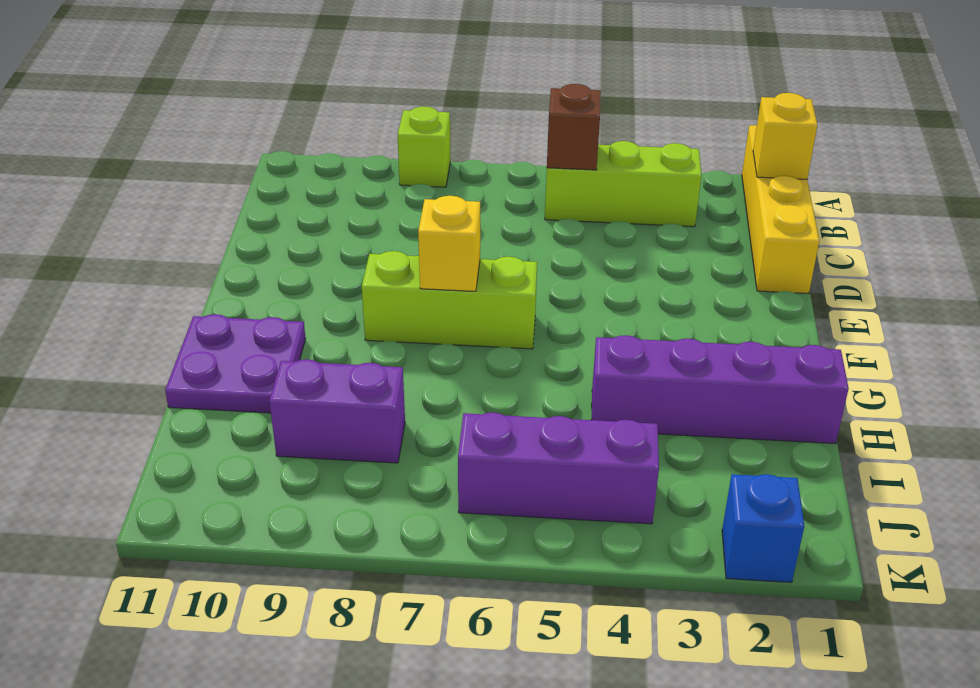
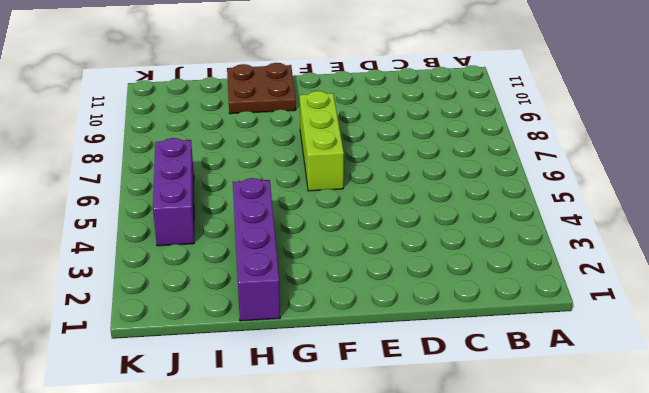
brown 2x2 plate [227,63,296,114] -> purple 2x2 plate [165,314,306,413]
none -> yellow 1x4 brick [742,125,819,294]
none -> lime 1x1 brick [398,107,450,187]
none -> lime 1x3 brick [545,141,701,227]

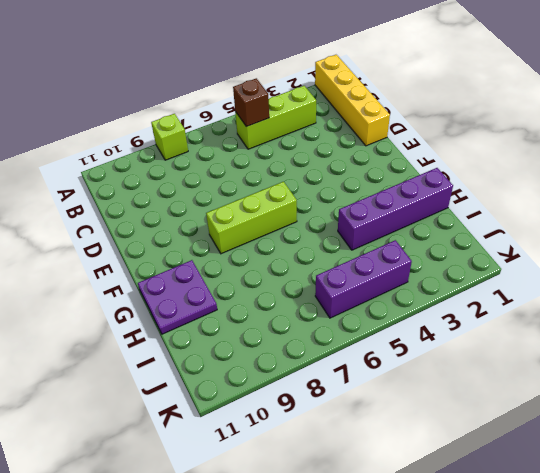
none -> purple 1x2 brick [269,359,405,463]
none -> blue 1x1 brick [722,474,804,582]
none -> yellow 1x1 brick [753,93,817,179]

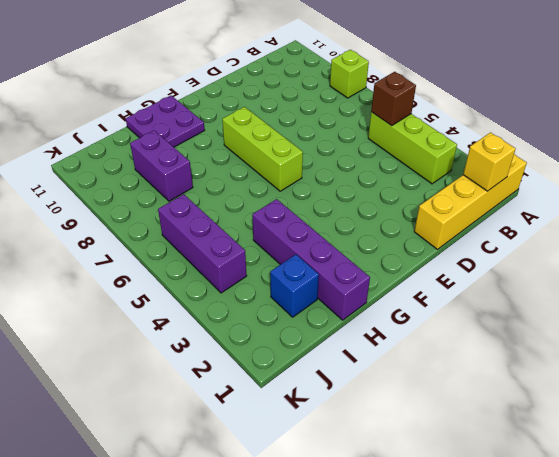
blue 1x1 brick [270,255,319,317] -> blue 1x1 brick moved to [722,474,804,582]
none -> yellow 1x1 brick [418,196,480,291]

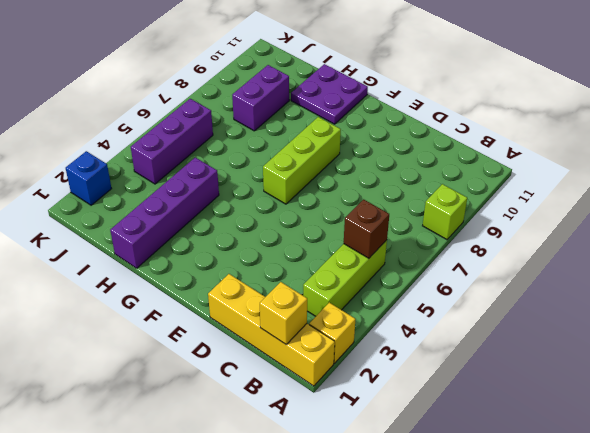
yellow 1x1 brick [309,303,355,363] -> yellow 1x1 brick moved to [418,196,480,291]

